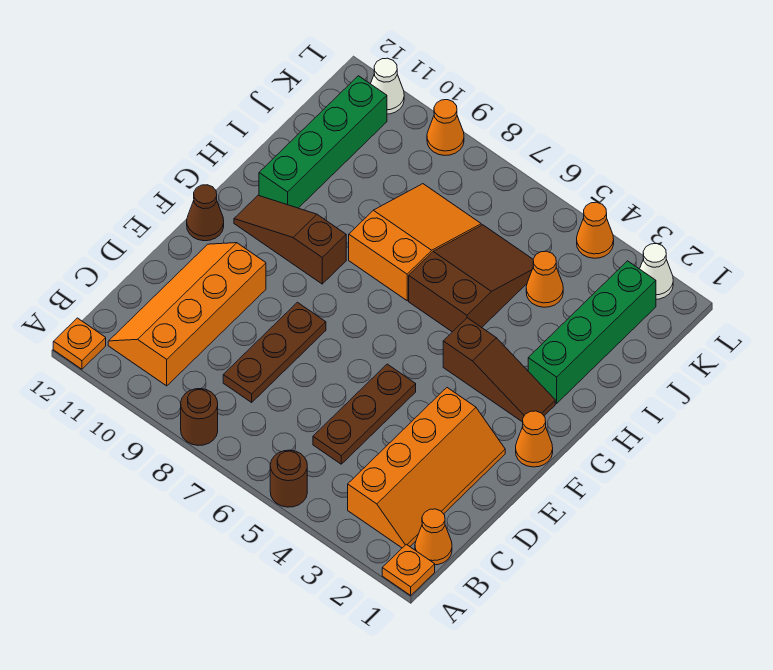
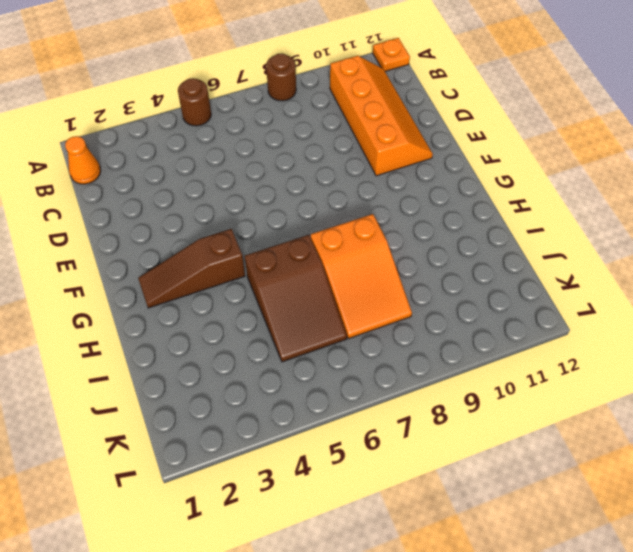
none -> orange 1x1 plate [382,544,435,595]
none -> orange 2x4 slope [348,388,505,548]
none -> brown 1x3 plate [313,364,416,464]

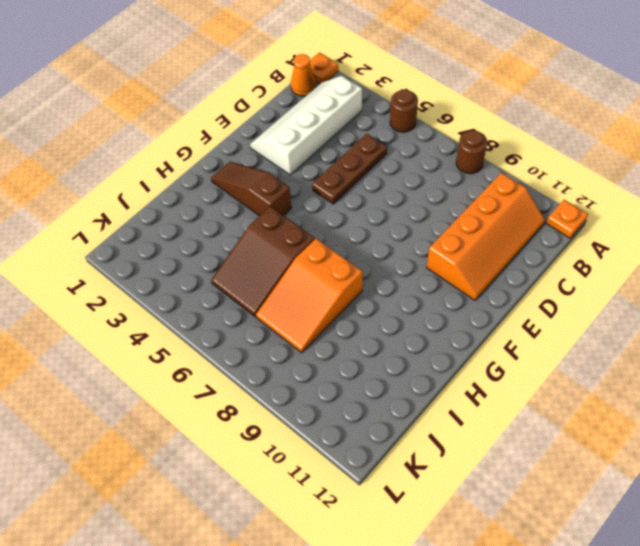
white 2x4 slope [250,76,362,175] -> orange 2x4 slope [348,388,505,548]
none -> brown 1x3 plate [223,302,326,402]
none -> orange 1x1 cone [516,411,553,467]
none -> brown 1x1 cone [187,185,224,241]

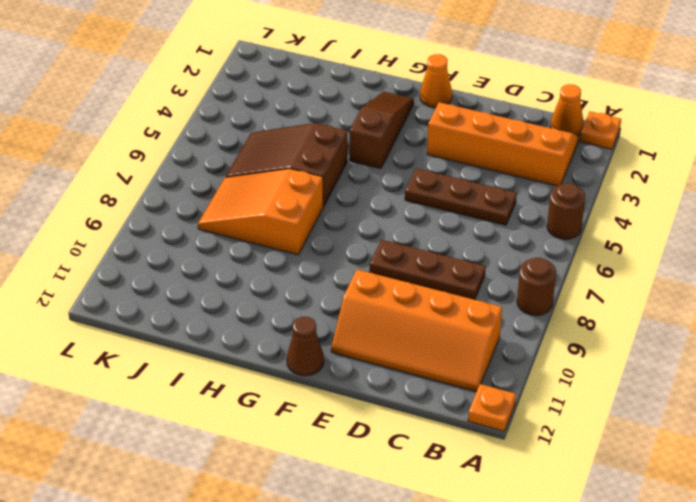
none -> brown 1x3 slope [234,195,346,284]
none -> green 1x4 brick [528,261,656,403]
none -> green 1x4 brick [259,76,387,208]

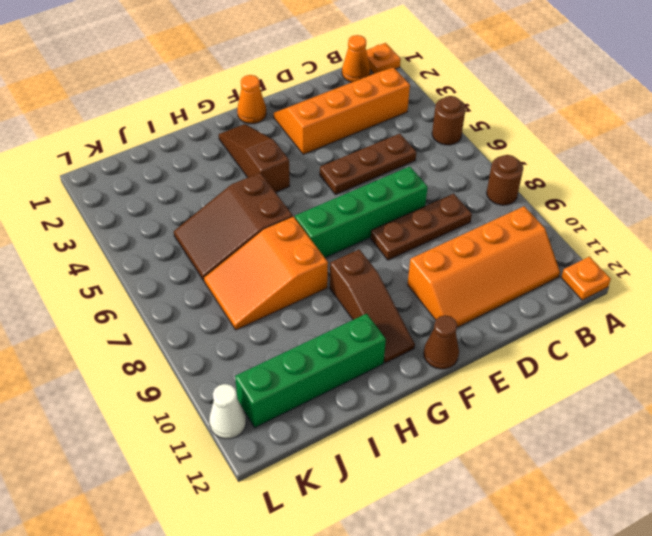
green 1x4 brick [295,167,428,258] -> green 1x4 brick moved to [528,261,656,403]
none -> orange 1x1 cone [526,251,563,307]
none -> white 1x1 cone [640,244,673,299]
none -> orange 1x1 cone [577,202,614,258]

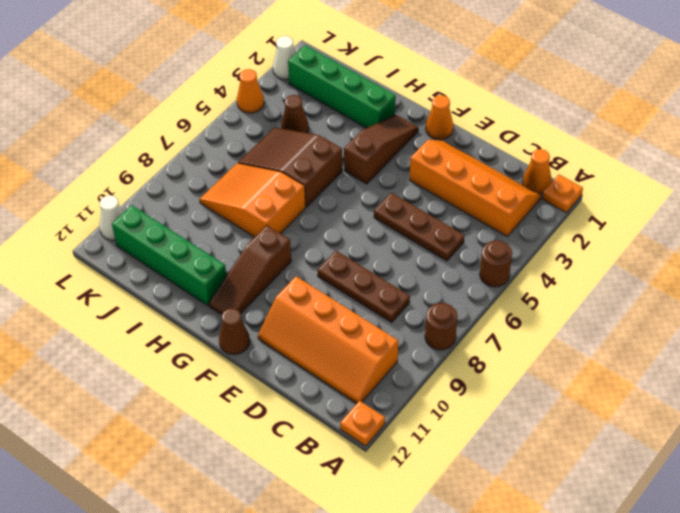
brown 1x1 cone [281,95,309,133] -> orange 1x1 cone [526,251,563,307]
none -> orange 1x1 cone [427,100,464,156]

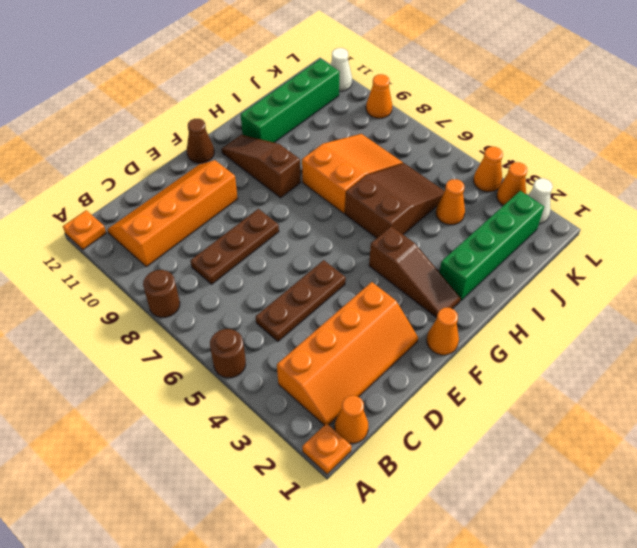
orange 1x1 cone [497,162,527,205] -> none

